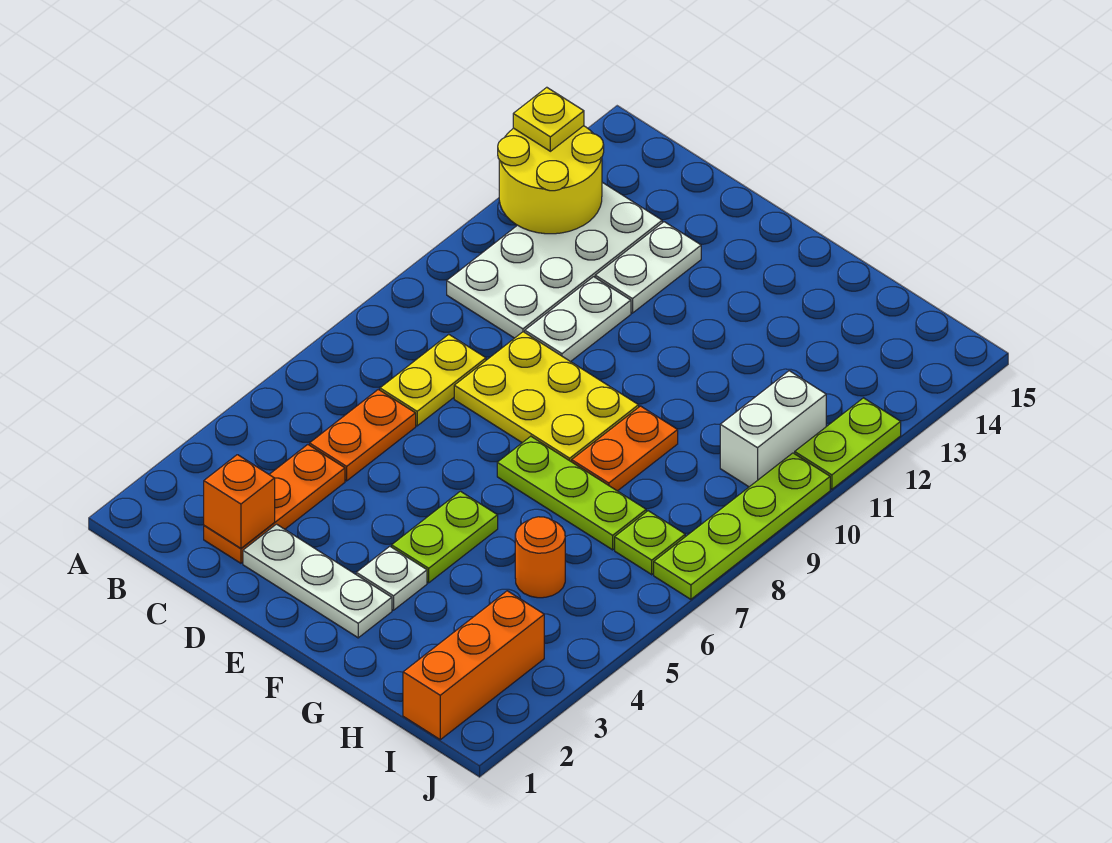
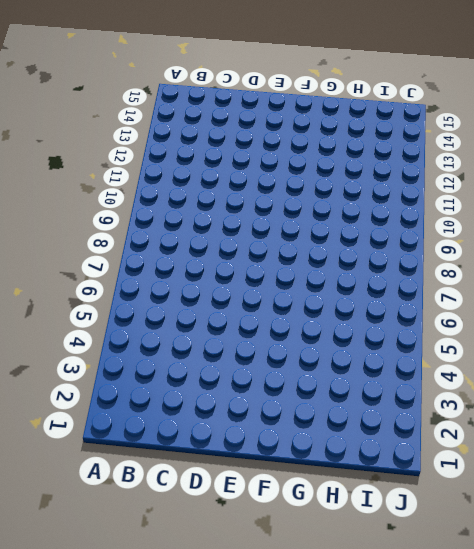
none -> white 2x4 plate [447,182,662,338]
none -> orange 1x3 plate [204,445,345,563]
none -> orange 1x2 plate [310,389,416,481]

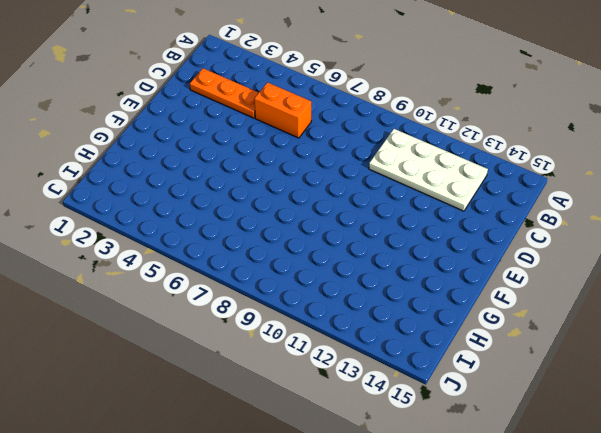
orange 1x2 brick [254,82,311,138] -> orange 1x2 plate [310,389,416,481]
none -> yellow 1x2 plate [380,334,486,426]
none -> white 1x3 plate [243,524,392,638]
none -> yellow 2x3 plate [454,332,639,462]

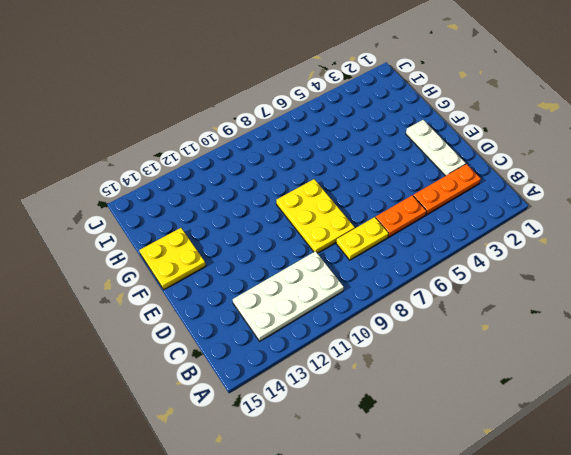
yellow 2x2 plate [139,228,206,290] -> none
none -> white 1x2 plate [525,277,631,362]
none -> white 1x2 plate [595,222,701,313]
none -> white 1x1 plate [356,546,427,610]

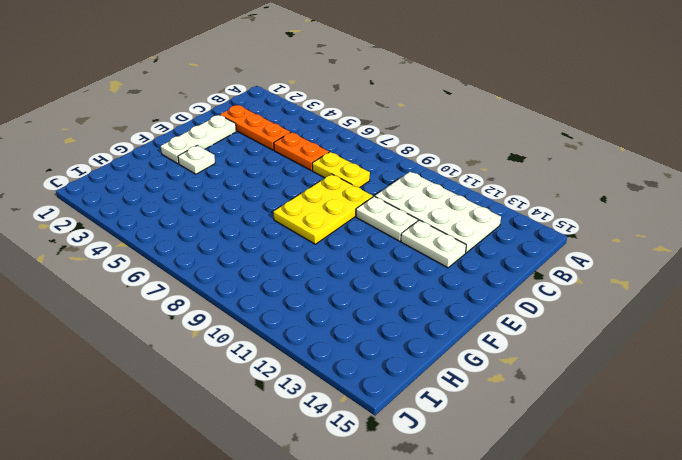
none -> lime 1x2 plate [392,491,498,583]
none -> lime 1x3 plate [497,436,646,550]
none -> orange 1x2 plate [572,406,678,491]

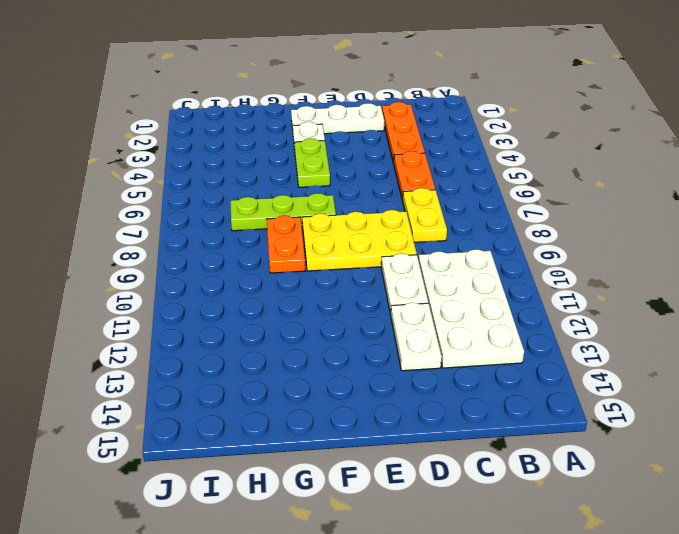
none -> orange 1x1 round brick [515,517,565,598]
none -> orange 1x3 brick [403,591,544,740]
none -> lime 1x1 plate [615,511,685,575]

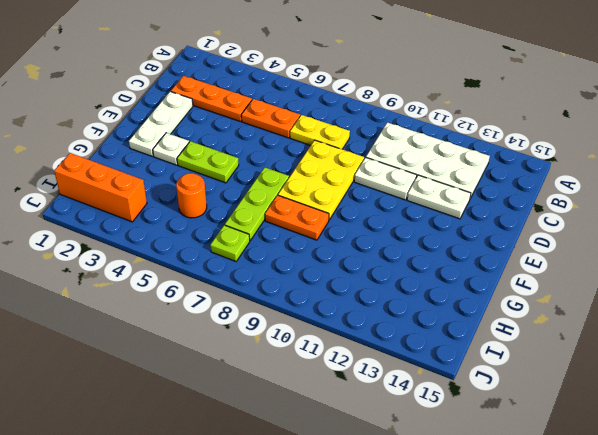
none -> white 1x2 brick [720,371,826,487]
none -> lime 1x4 plate [654,453,830,599]
none -> lime 1x2 plate [795,398,901,489]

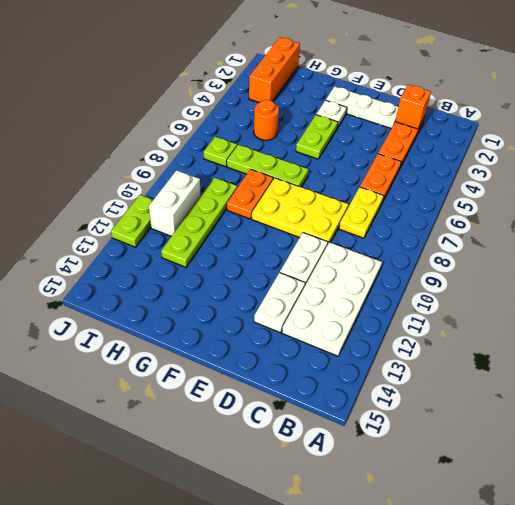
lime 1x4 plate [161,178,237,267] -> lime 1x4 plate moved to [654,453,830,599]
none -> yellow 2x2 round brick [498,126,604,234]
none -> yellow 1x1 plate [513,87,584,151]

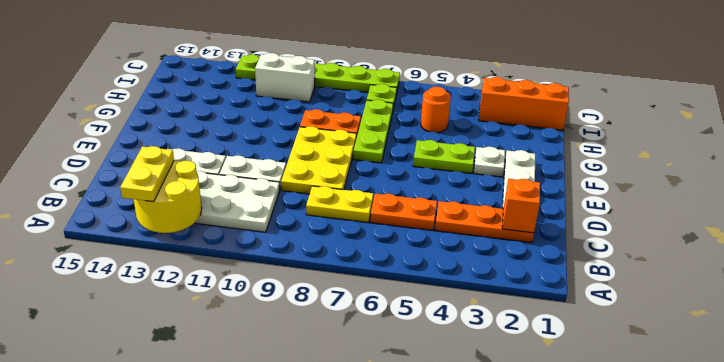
yellow 1x2 plate [120,146,174,202] -> yellow 1x1 plate [513,87,584,151]

